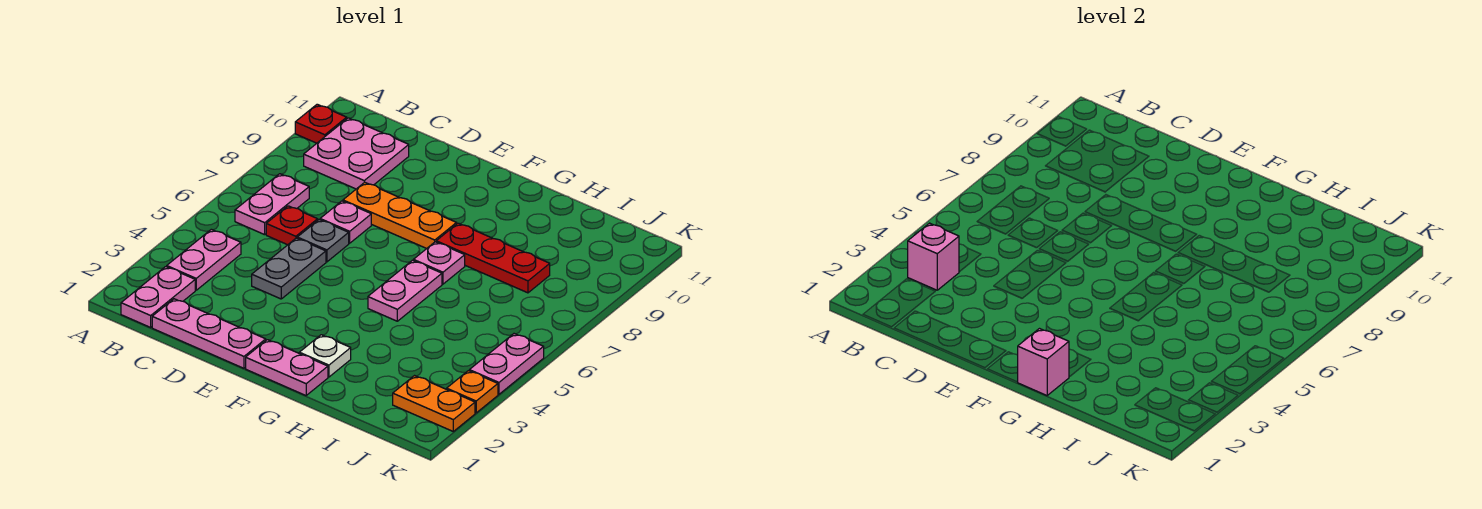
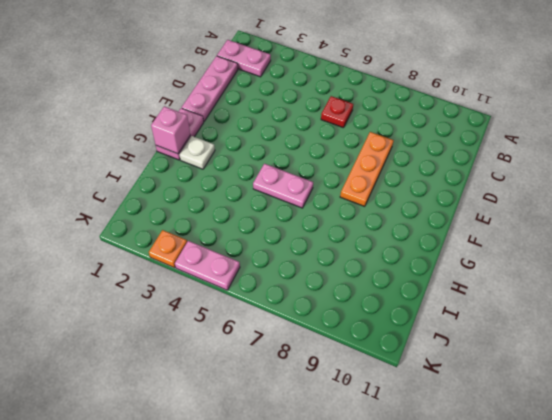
none -> red 1x1 plate [295,104,347,143]
none -> pink 1x2 plate [167,229,241,290]
none -> pink 1x2 plate [235,174,309,235]

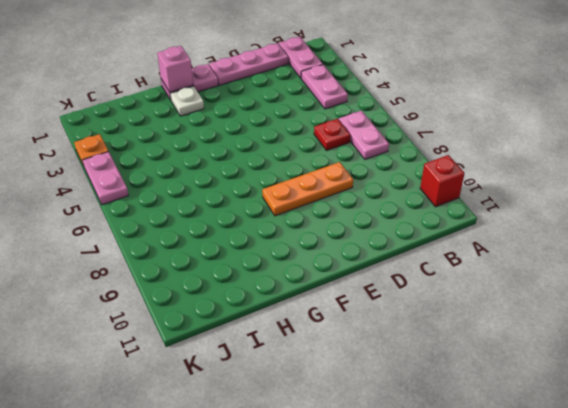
red 1x1 brick [420,155,465,207] -> red 1x1 plate [295,104,347,143]
none -> pink 2x2 plate [304,118,409,189]
none -> grey 1x2 plate [252,238,326,299]
none -> grey 1x1 plate [297,220,349,262]

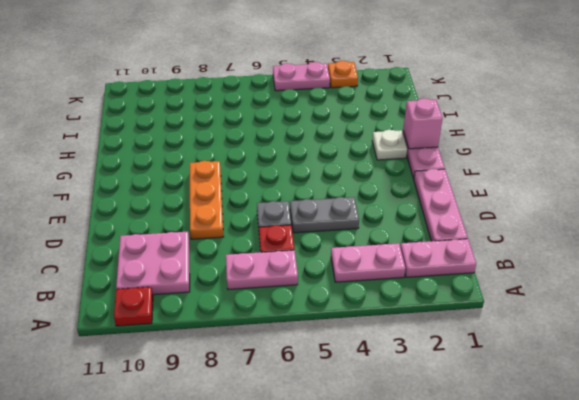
none -> pink 1x1 plate [320,201,371,243]
none -> pink 1x2 plate [368,260,442,321]
none -> pink 1x1 plate [413,242,465,284]

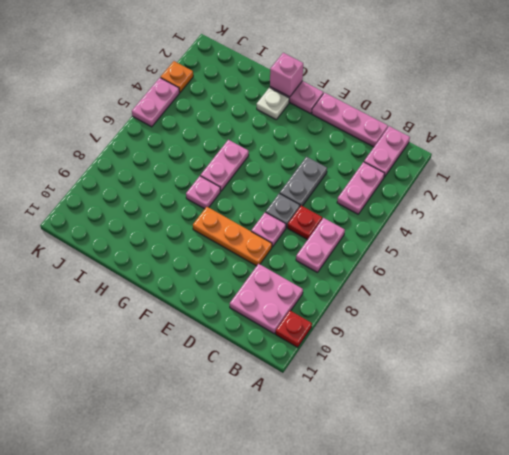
none -> red 1x3 plate [436,223,550,293]
none -> orange 1x2 plate [393,376,475,431]
none -> pink 1x1 brick [908,223,959,290]

